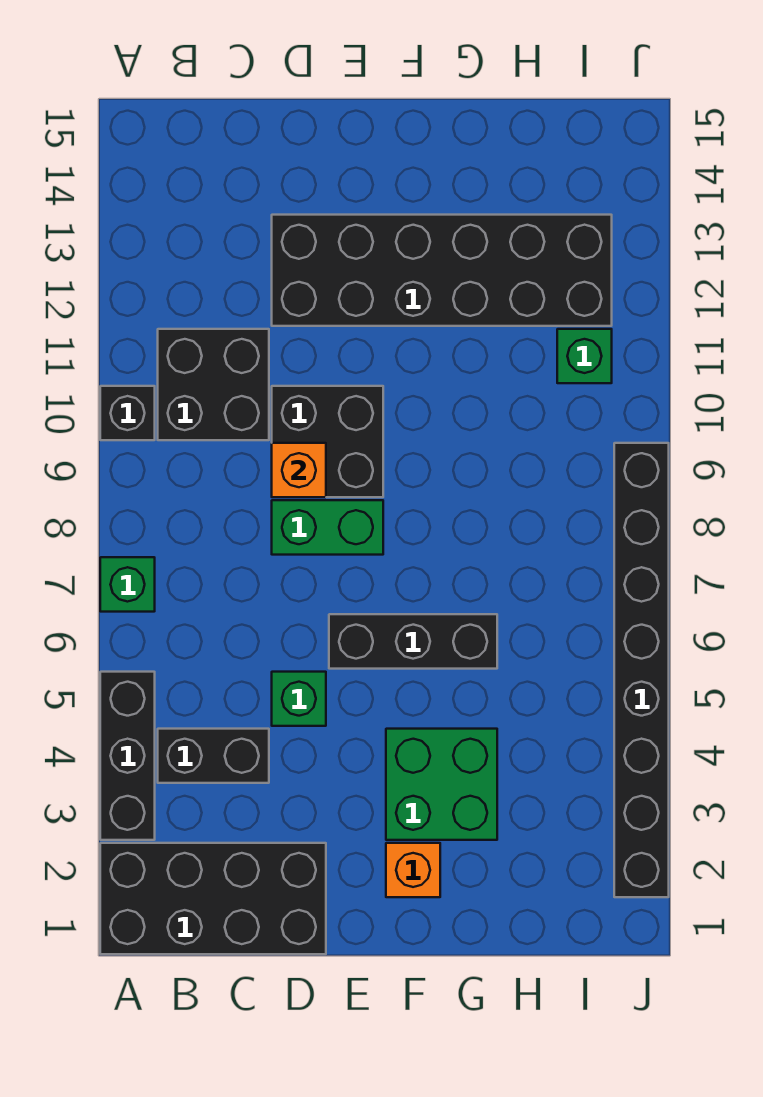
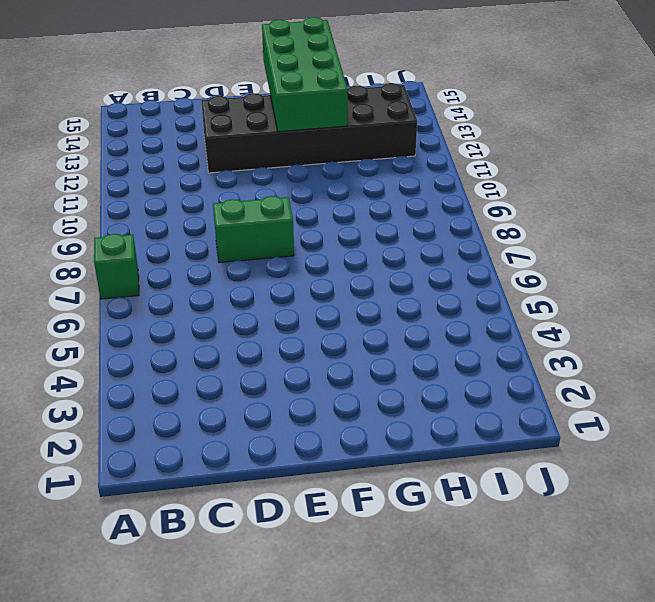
green 2x4 brick [262,17,348,132] -> none
none -> black 2x4 brick [100,843,326,954]
none -> black 1x3 brick [100,672,155,840]
none -> black 1x1 brick [100,386,155,440]

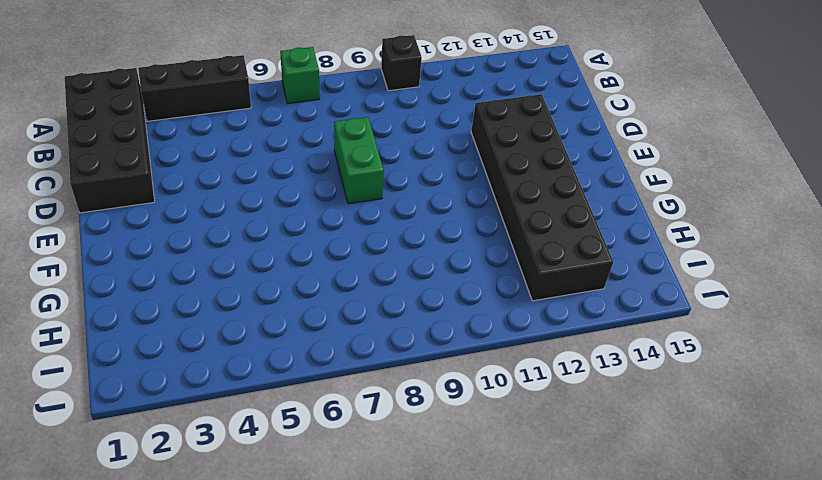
none -> black 1x2 brick [158,729,269,783]
none -> black 2x2 brick [158,329,269,440]
none -> green 1x1 brick [272,672,326,726]

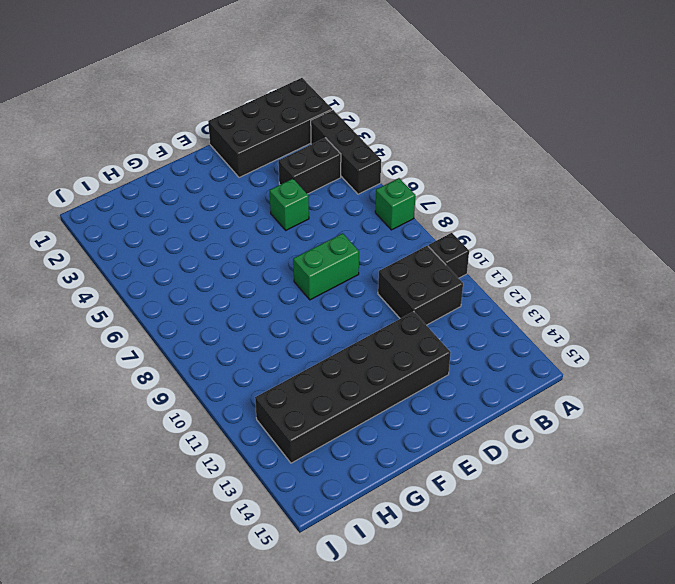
none -> black 2x2 brick [272,386,383,497]
none -> black 1x3 brick [329,614,497,669]
none -> orange 1x1 brick [386,843,440,897]

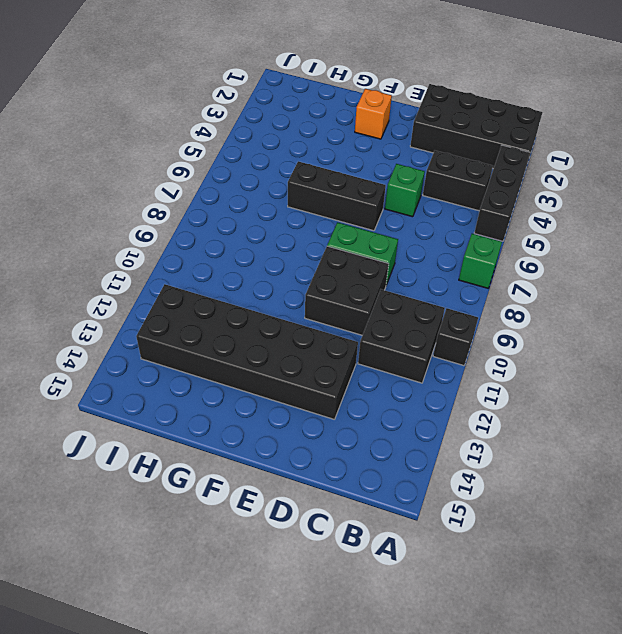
none -> green 2x2 brick [386,729,497,840]
none -> green 1x1 brick [557,329,612,383]
none -> black 1x8 brick [614,443,669,897]

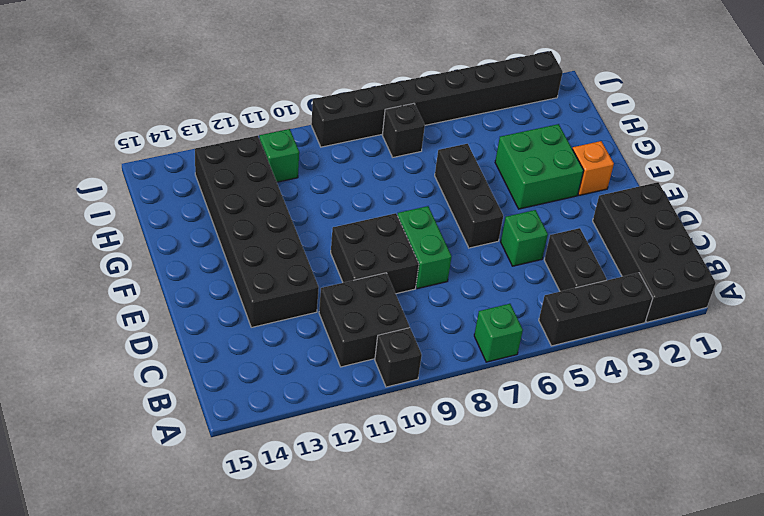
black 1x1 brick [382,103,425,157] -> none
none -> orange 1x1 brick [272,443,326,497]

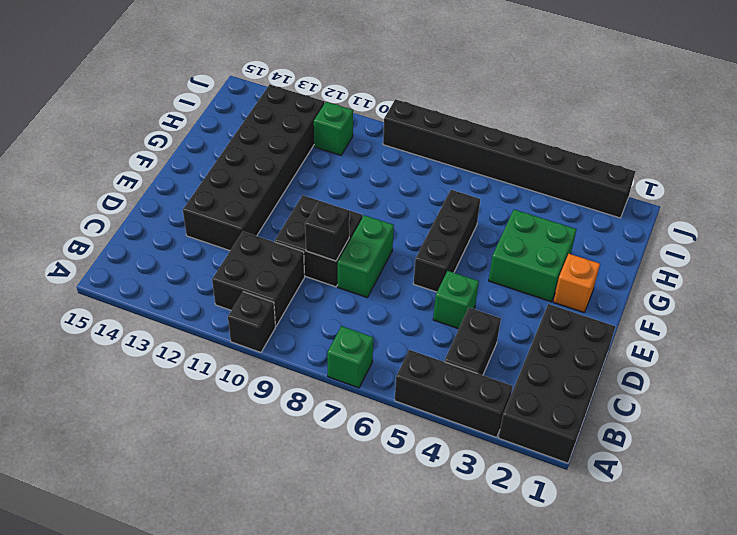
black 1x1 brick [305,201,350,261] -> orange 1x1 brick [272,443,326,497]

